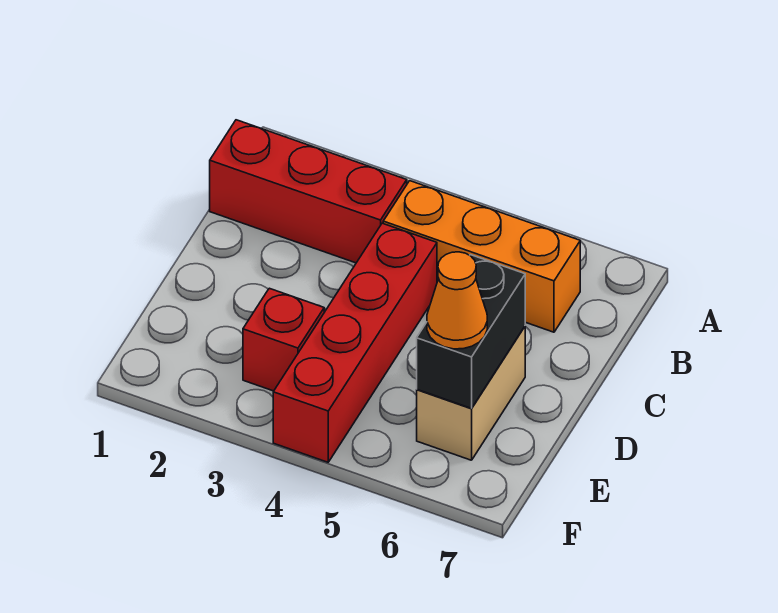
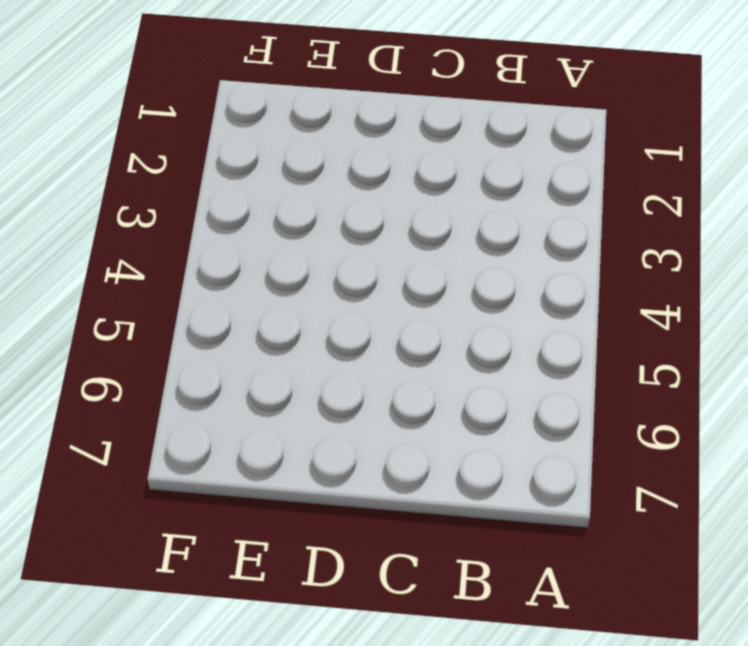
none -> red 1x3 brick [210,120,407,263]
none -> orange 1x3 brick [383,181,580,332]

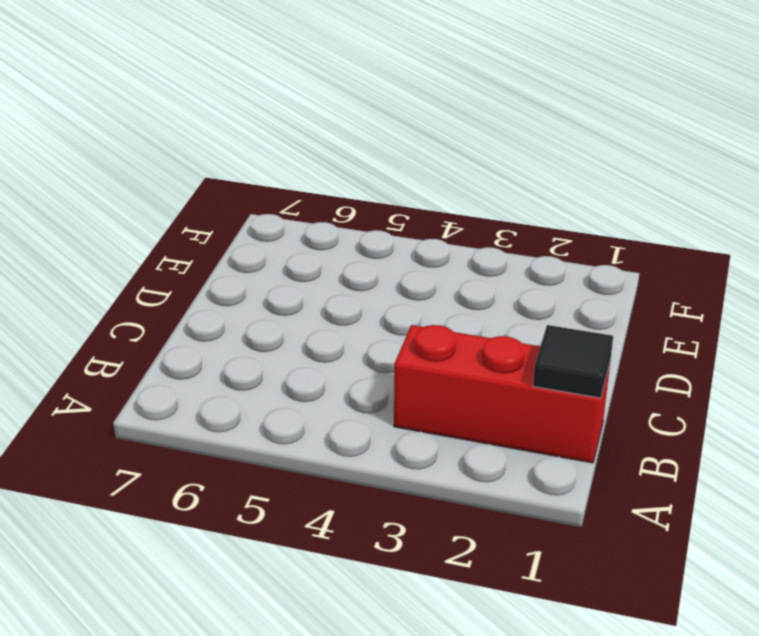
black 1x1 tile [533,325,613,398] -> none
none -> orange 1x3 brick [383,181,580,332]
none -> red 1x4 brick [273,223,437,462]

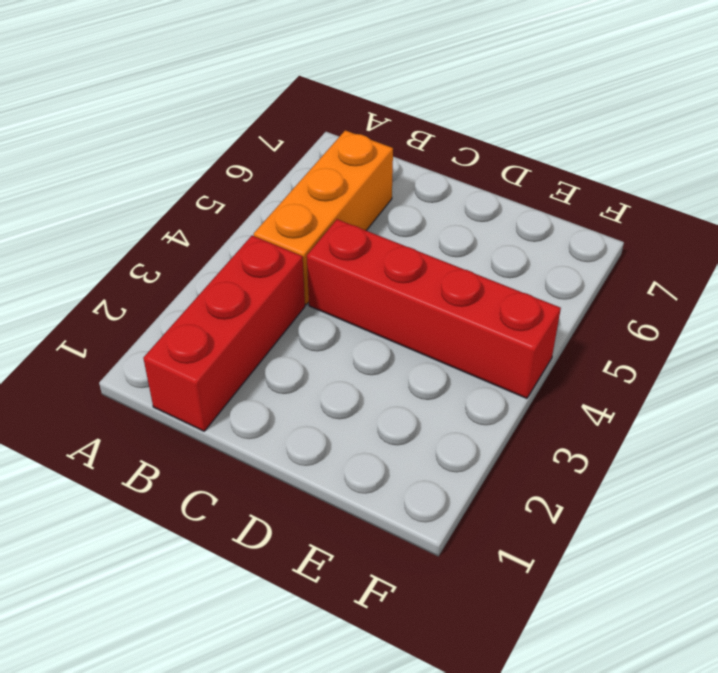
none -> tan 1x2 brick [417,327,525,460]
none -> red 1x1 brick [243,288,324,391]

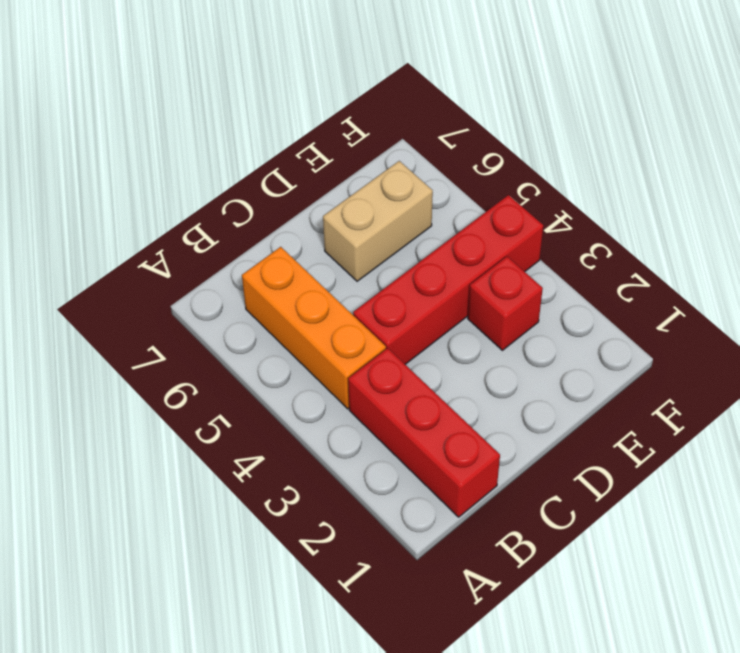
none -> black 1x2 brick [417,255,525,408]
none -> orange 1x1 cone [427,252,487,349]

